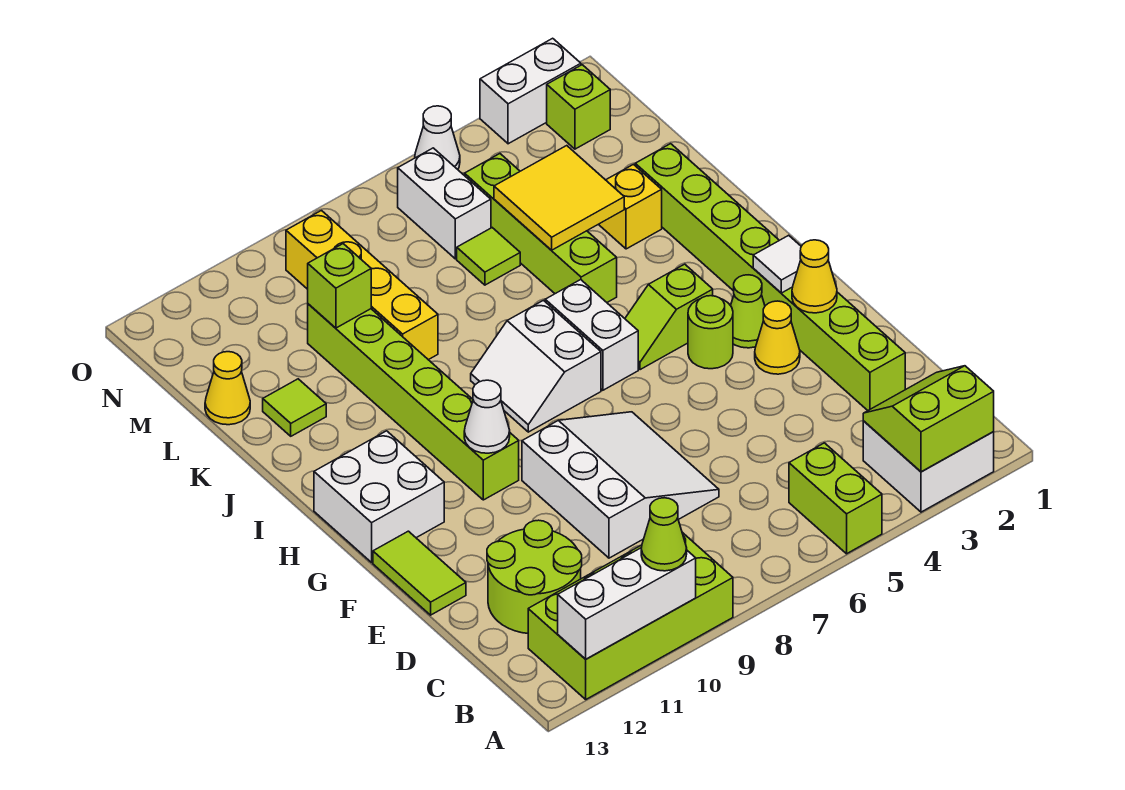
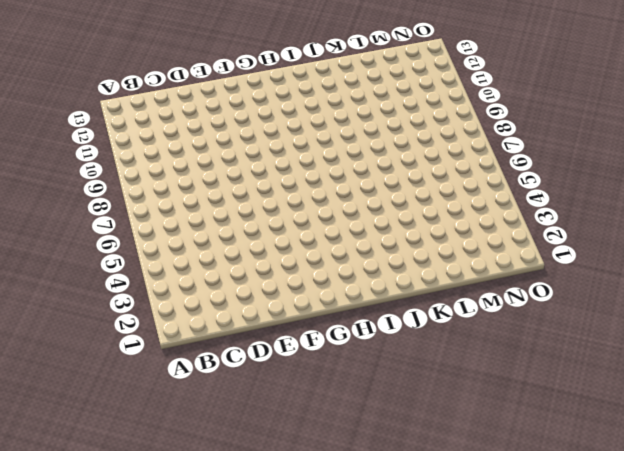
none -> white 2x2 brick [863,421,994,512]
none -> lime 1x2 brick [789,443,882,554]
none -> lime 2x4 brick [528,532,733,699]
none -> lime 2x2 round brick [487,520,582,633]

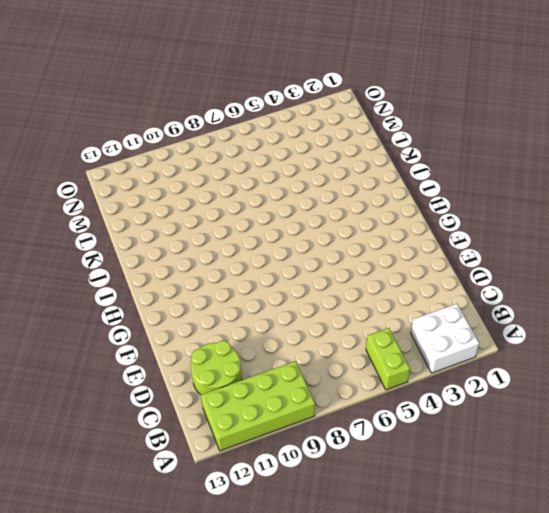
none -> lime 1x8 brick [635,144,905,410]
none -> white 3x3 slope [522,412,719,558]
none -> lime 1x2 tile [373,531,466,615]
none -> yellow 1x1 cone [755,301,800,374]

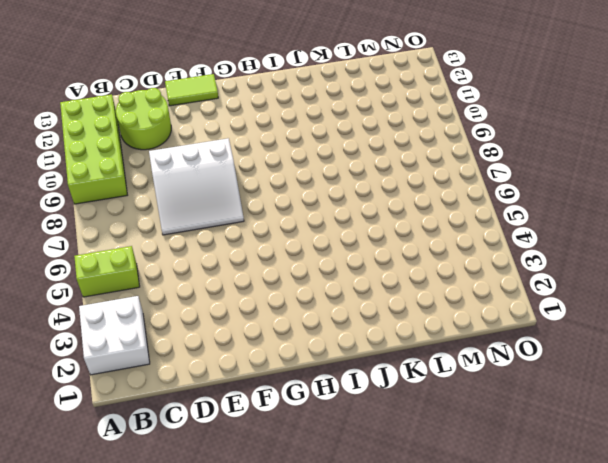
none -> lime 1x8 brick [635,144,905,410]
none -> yellow 1x1 cone [755,301,800,374]
none -> lime 1x1 cone [731,275,765,348]
none -> lime 1x1 round brick [688,296,733,369]

